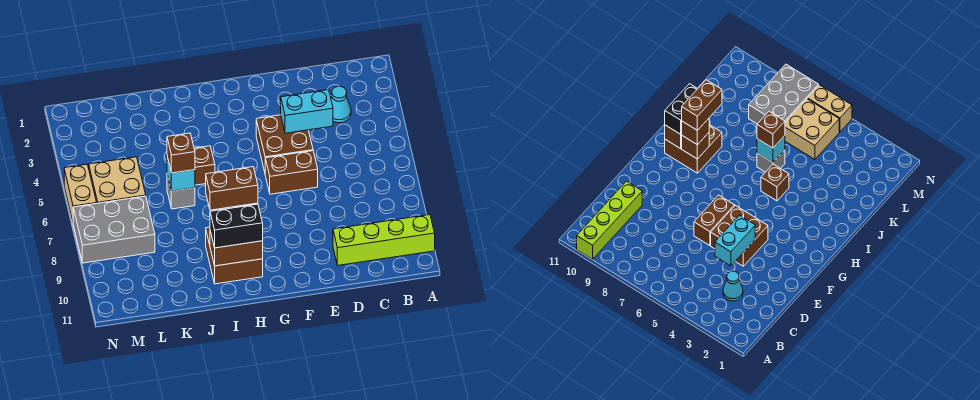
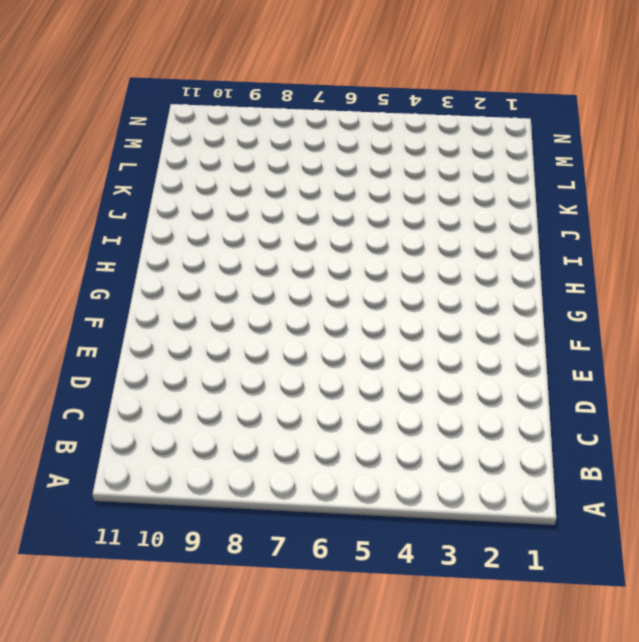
none -> lime 1x4 brick [333,215,435,265]
none -> cyan 1x1 cone [331,86,351,123]
none -> brown 2x2 brick [256,115,313,172]

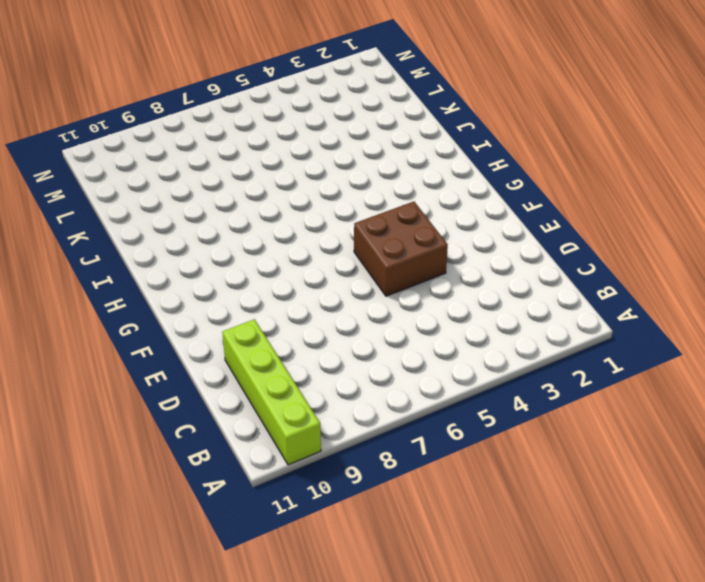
none -> cyan 1x1 cone [331,86,351,123]
none -> brown 1x2 brick [265,151,318,194]
none -> brown 2x2 brick [206,227,263,284]

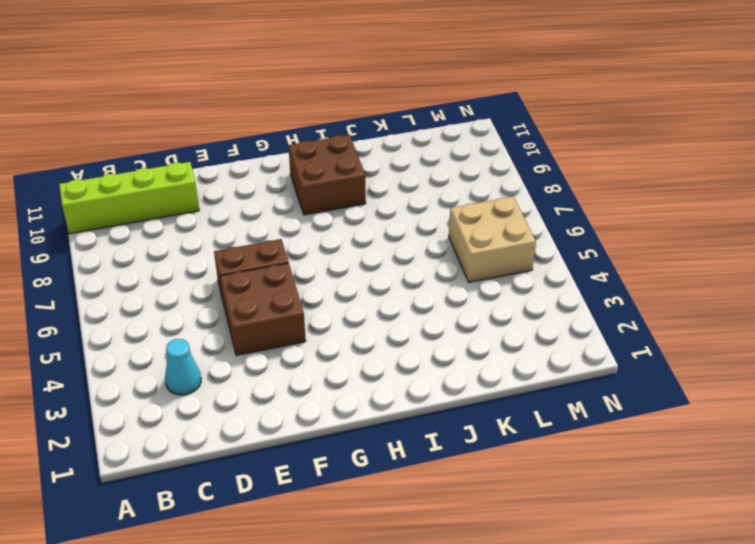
none -> brown 1x1 brick [194,146,215,185]
none -> grey 1x1 brick [167,174,195,209]
none -> grey 2x3 brick [73,196,155,263]

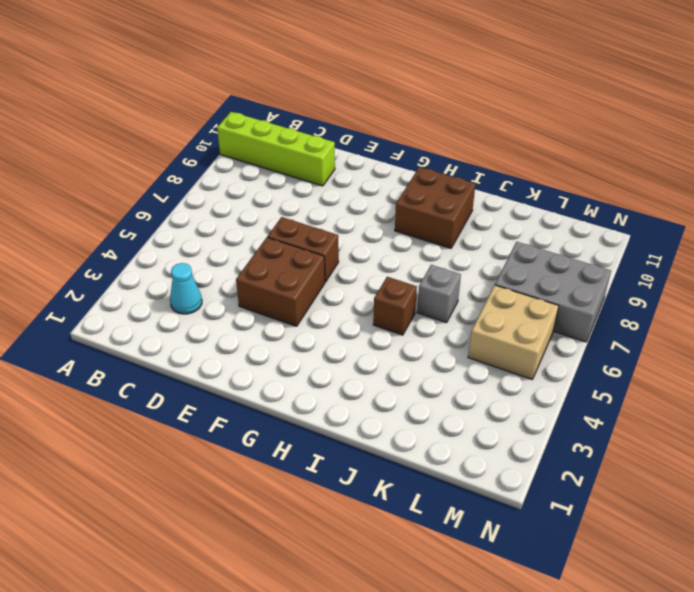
none -> tan 1x2 brick [64,164,97,221]
none -> cyan 1x2 brick [281,90,333,133]
none -> brown 1x1 brick [682,133,709,159]

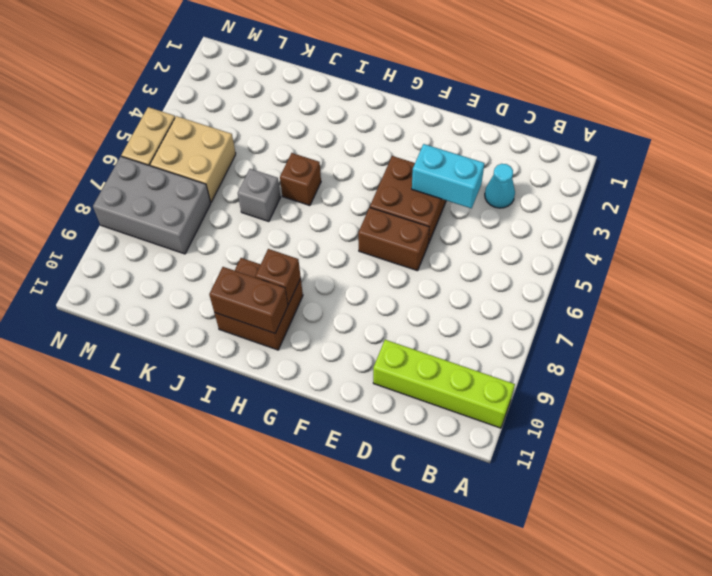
none -> cyan 1x1 brick [167,156,195,191]
none -> brown 1x1 brick [682,119,709,145]
none -> black 1x2 brick [210,204,263,248]

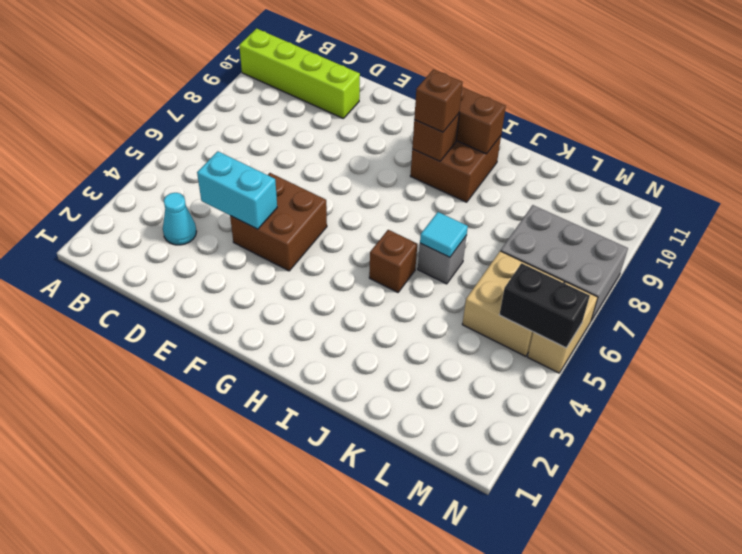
cyan 1x1 tile [420,212,468,257] -> cyan 1x1 brick [167,156,195,191]
black 1x2 brick [499,263,590,348] -> black 1x2 brick moved to [210,204,263,248]
none -> brown 1x2 brick [265,151,318,194]
none -> brown 1x1 brick [167,133,195,173]
none -> brown 1x2 brick [206,167,258,210]

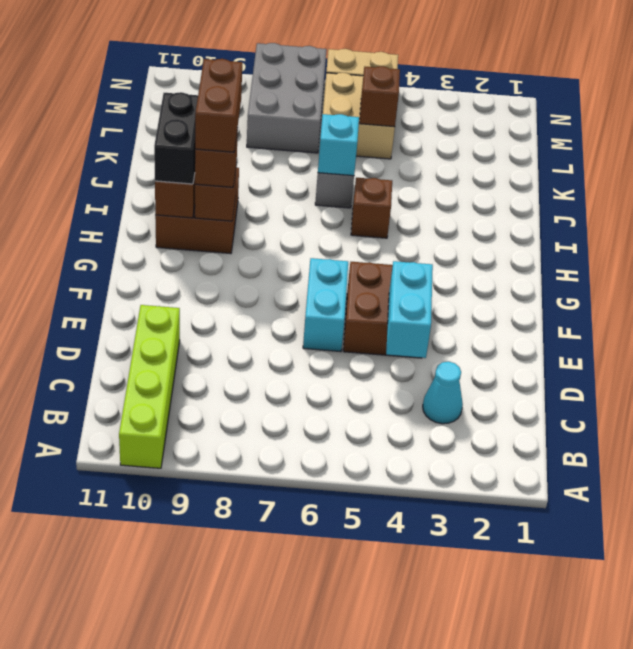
cyan 1x2 brick [303,258,348,352] -> brown 1x2 brick [265,151,318,194]
brown 1x1 brick [360,66,400,127] -> brown 1x1 brick moved to [167,133,195,173]

